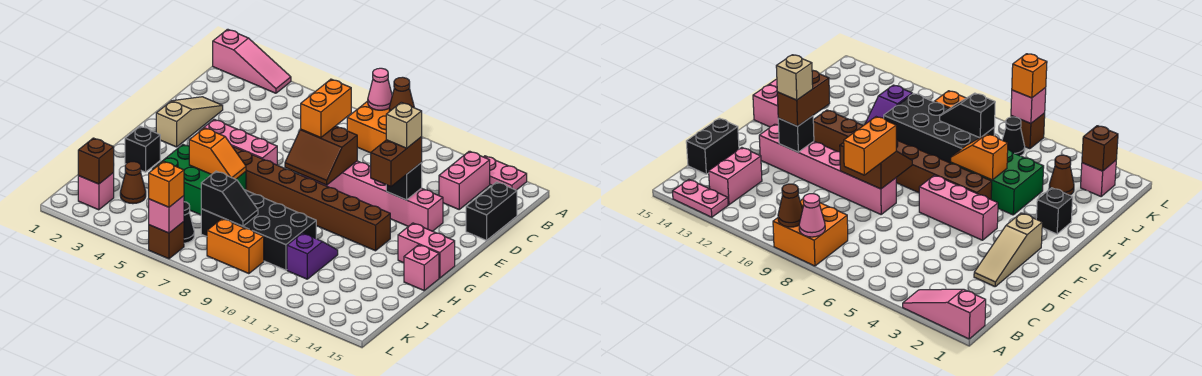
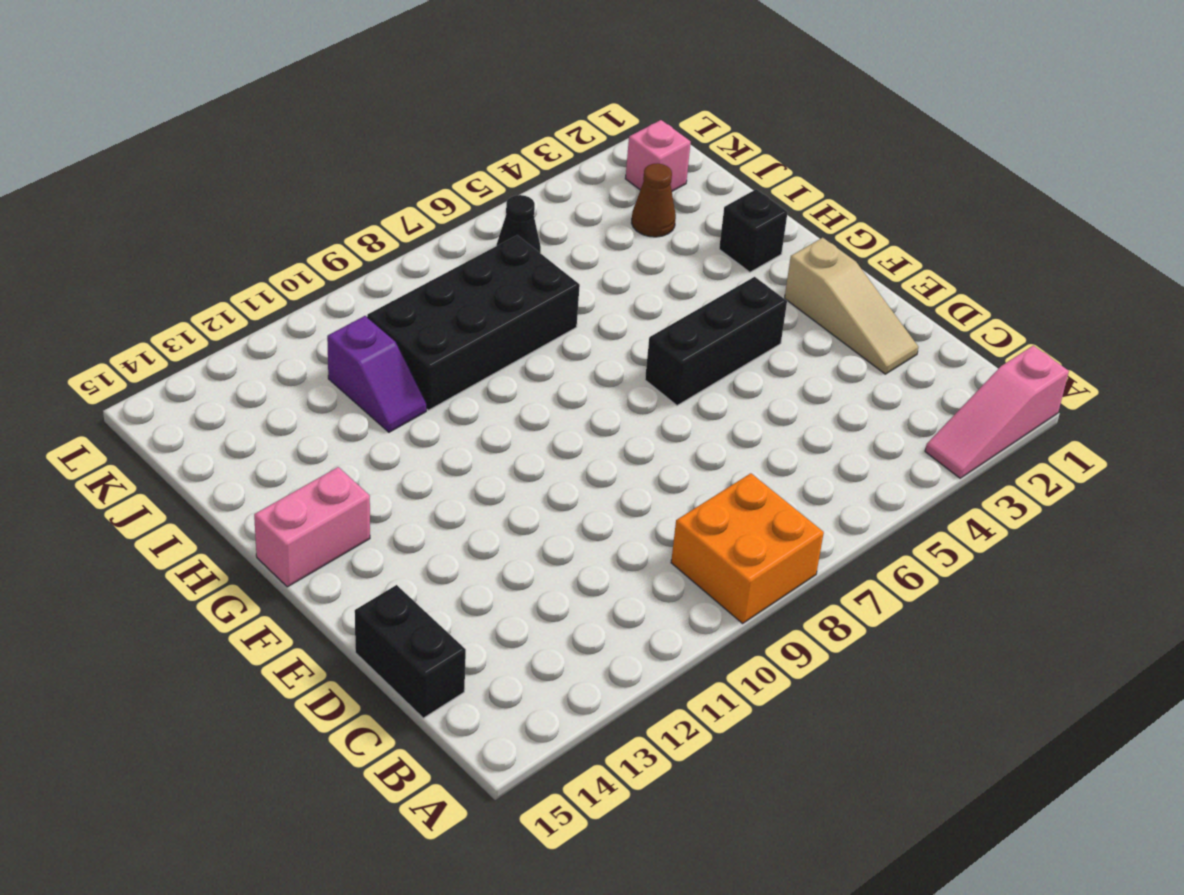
black 1x3 brick [645,277,787,405] -> pink 1x3 brick [200,119,277,165]
none -> pink 1x2 plate [484,156,527,190]
none -> pink 1x2 brick [439,151,490,209]
none -> pink 1x6 brick [301,161,443,231]
none -> brown 1x8 brick [232,146,390,251]

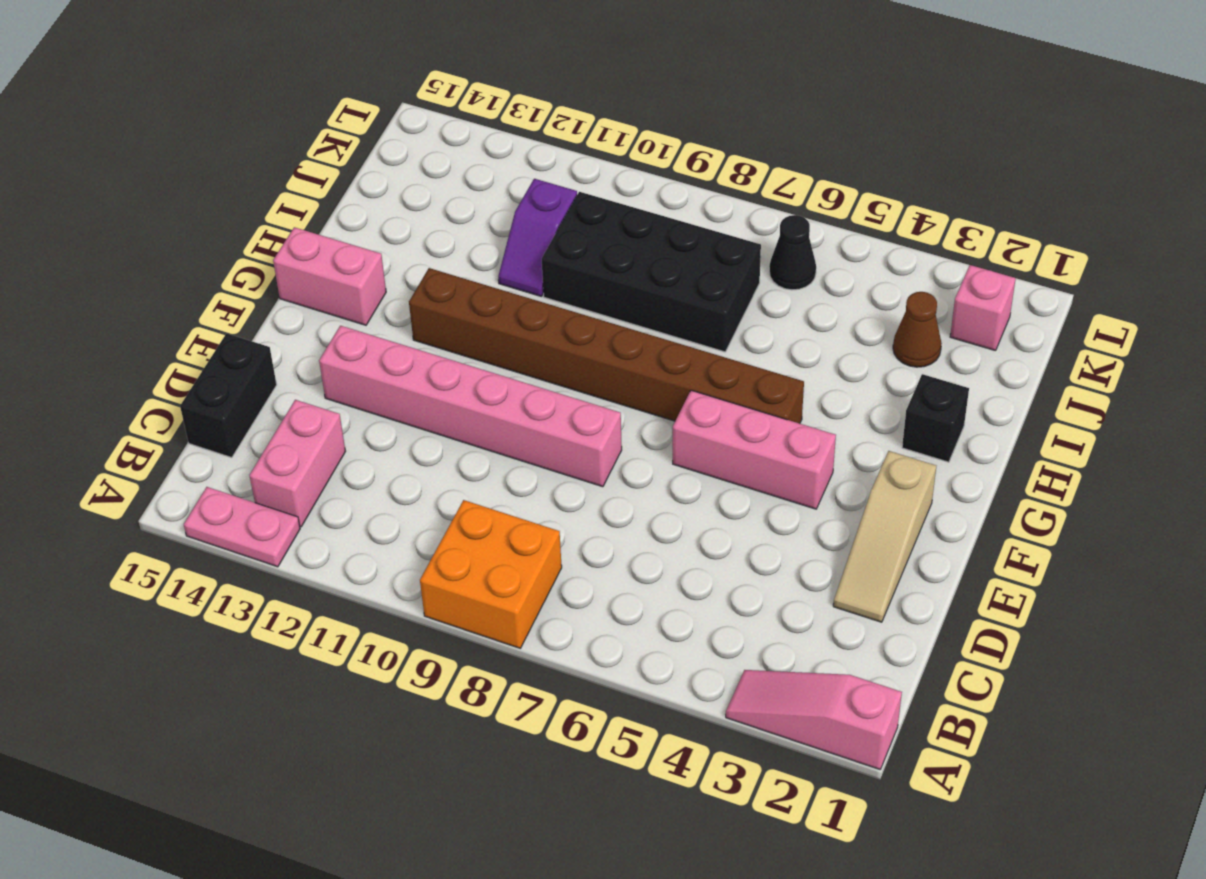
none -> green 2x3 brick [152,145,246,215]
none -> pink 1x1 brick [404,245,439,290]
none -> orange 1x2 brick [207,219,264,274]
none -> brown 1x1 brick [149,222,184,259]

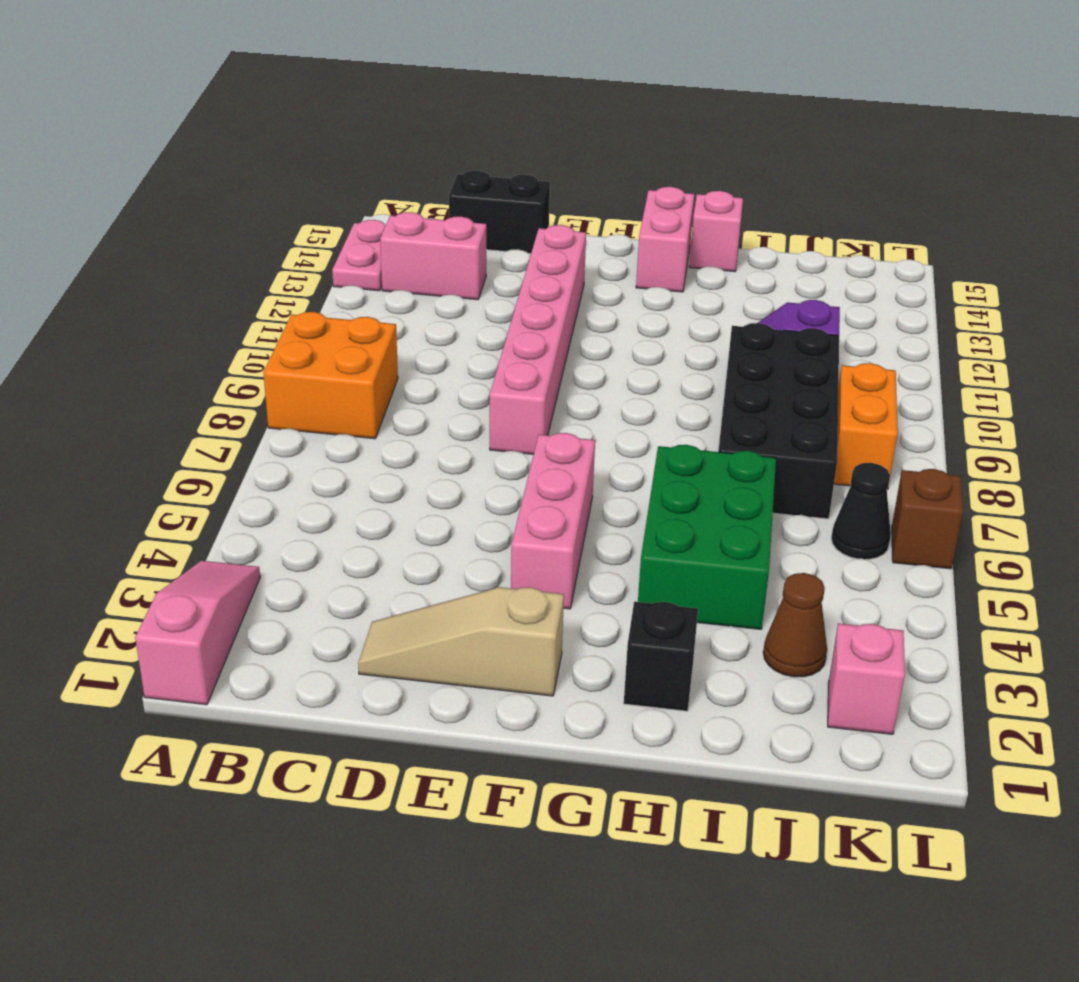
none -> brown 1x8 brick [232,146,390,251]
none -> pink 1x1 cone [368,68,392,110]
none -> brown 1x1 cone [389,77,414,112]
none -> brown 2x2 slope [285,126,357,185]

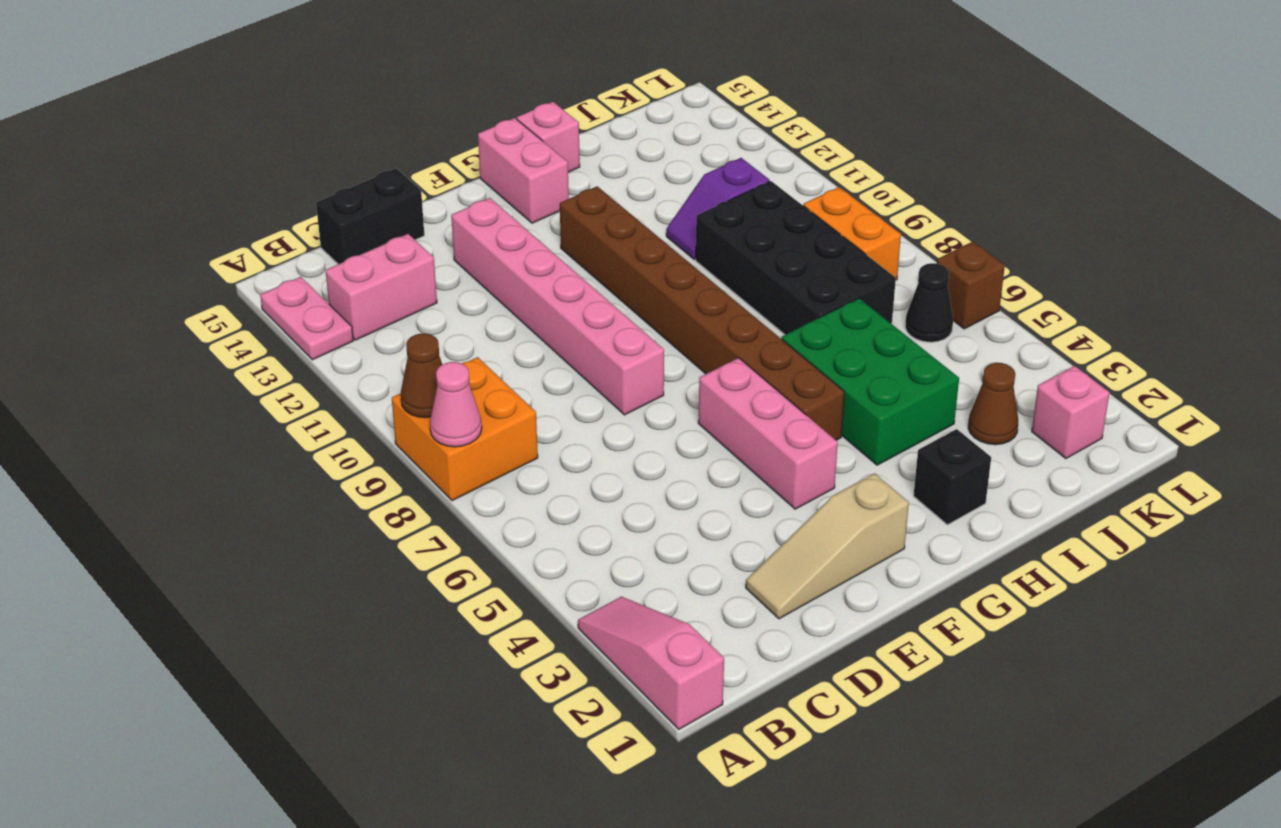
none -> brown 2x2 slope [285,126,357,185]
none -> black 1x1 brick [386,163,422,200]
none -> orange 1x2 slope [189,128,246,179]
none -> black 1x2 slope [201,171,258,226]

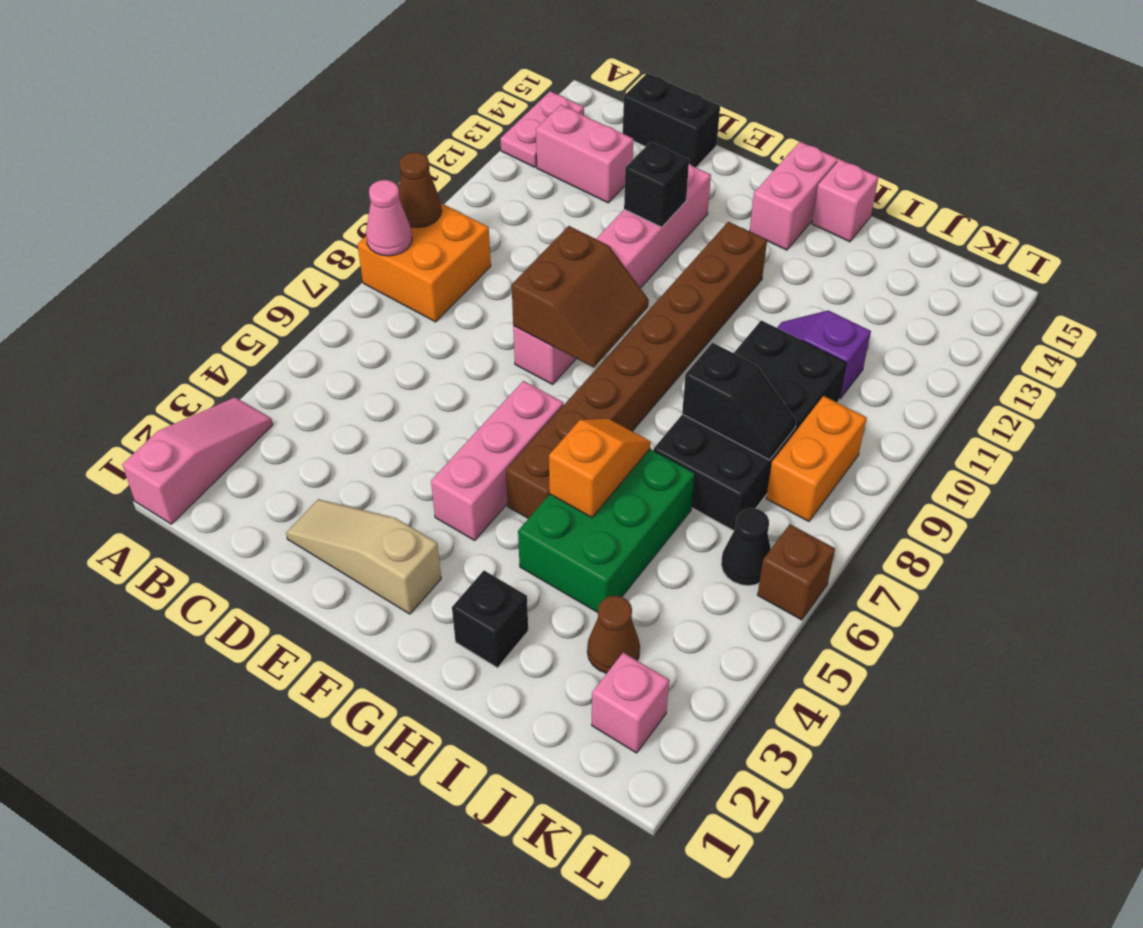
black 1x2 slope [682,343,796,460] -> black 1x2 slope turned to [201,171,258,226]
none -> brown 1x1 brick [78,138,114,184]
none -> pink 1x1 brick [149,196,184,233]
none -> orange 1x2 brick [301,79,351,138]
none -> brown 1x2 brick [371,137,422,187]

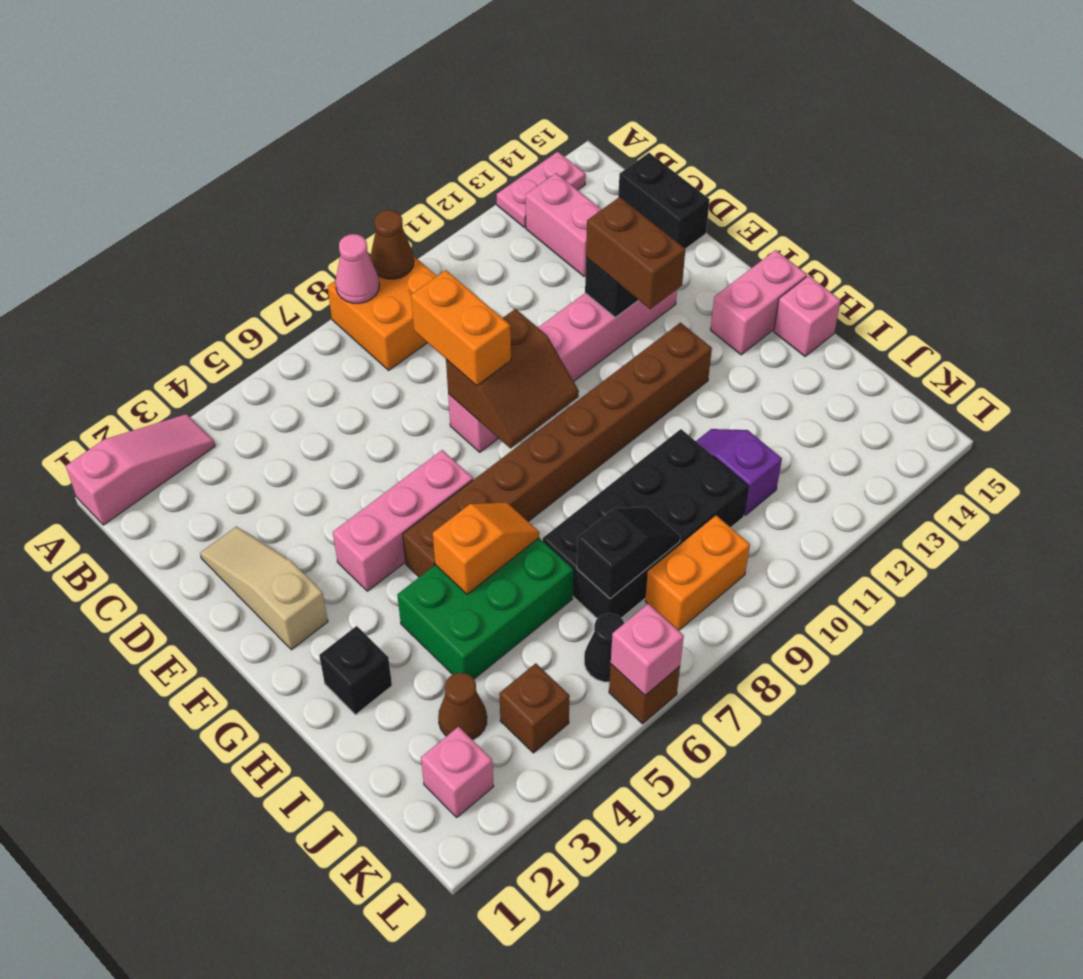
brown 1x1 brick [499,663,570,753] -> brown 1x1 brick moved to [78,138,114,184]
none -> orange 1x1 brick [149,161,184,207]
none -> tan 1x1 brick [386,102,422,148]

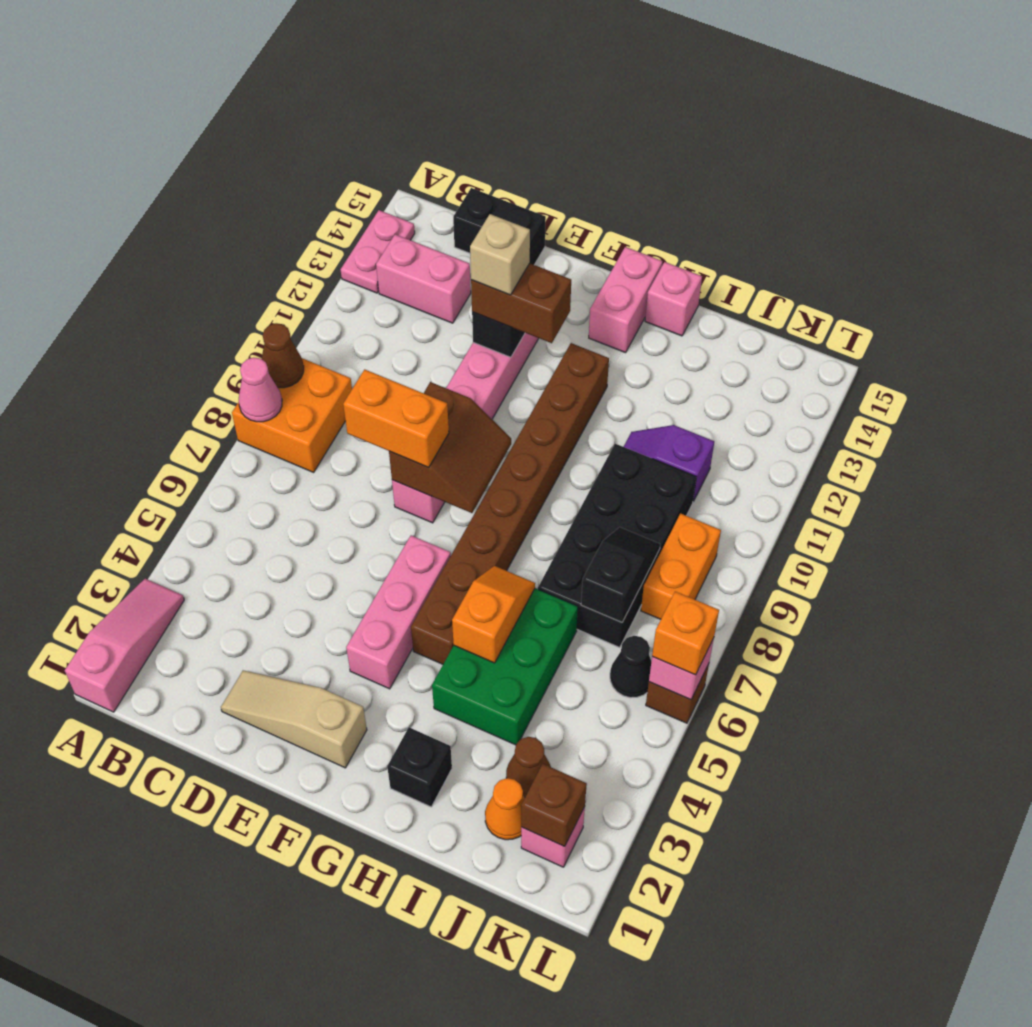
orange 1x1 cone [485,778,525,840] -> none

